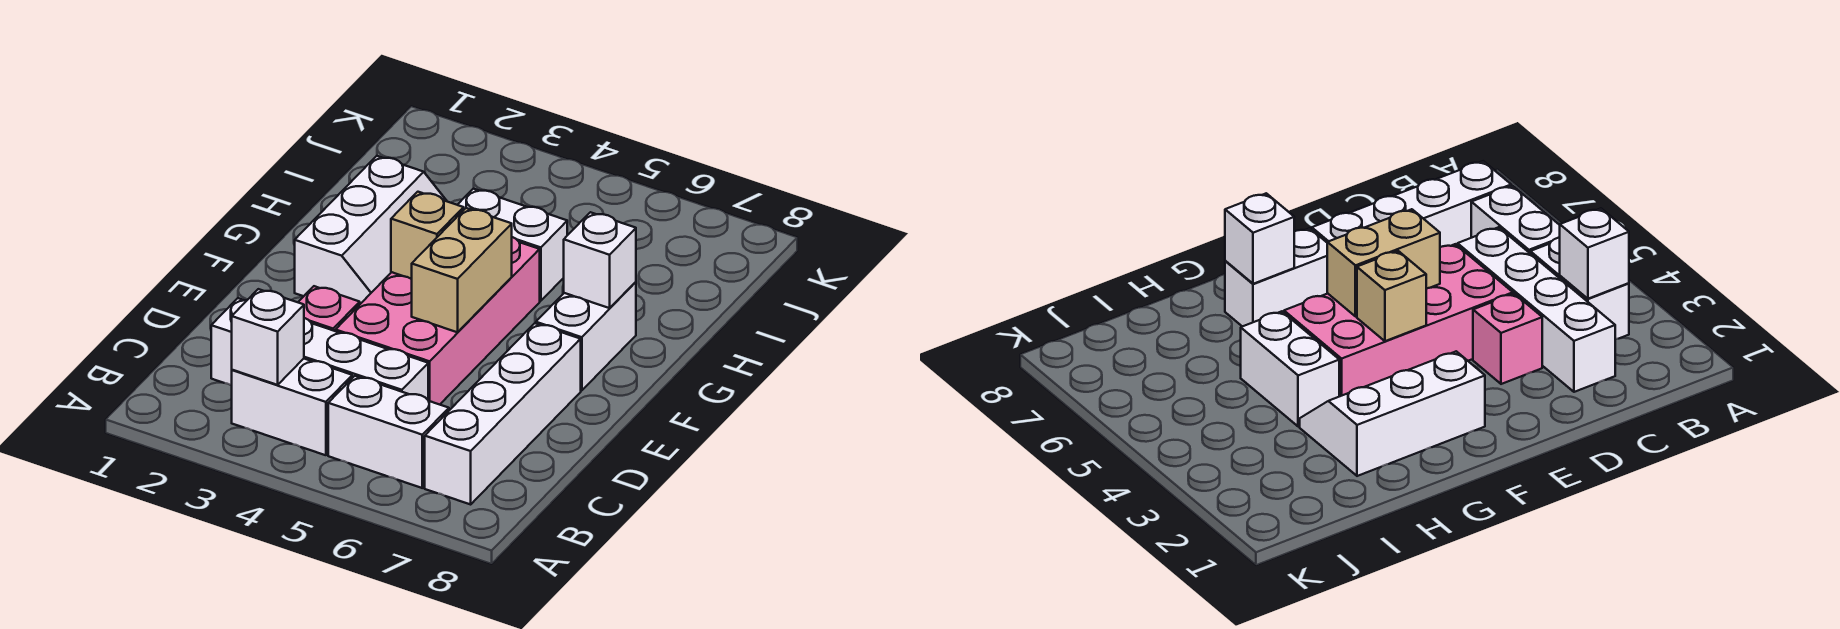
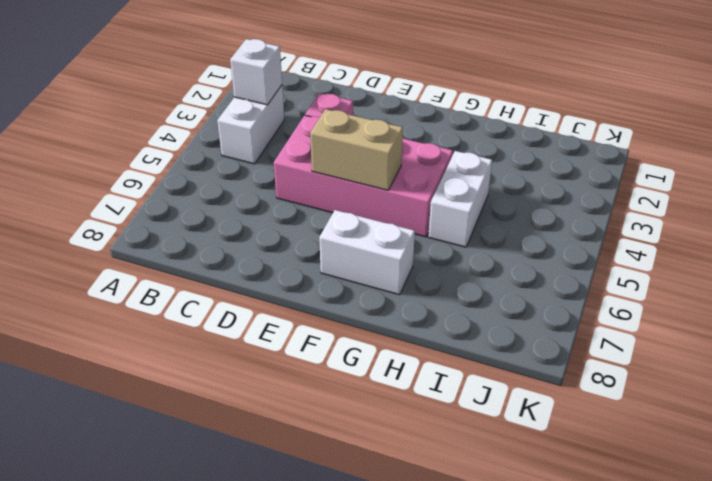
none -> white 1x2 brick [328,376,449,488]
none -> white 1x4 brick [425,323,581,504]
none -> white 1x4 brick [211,298,428,400]

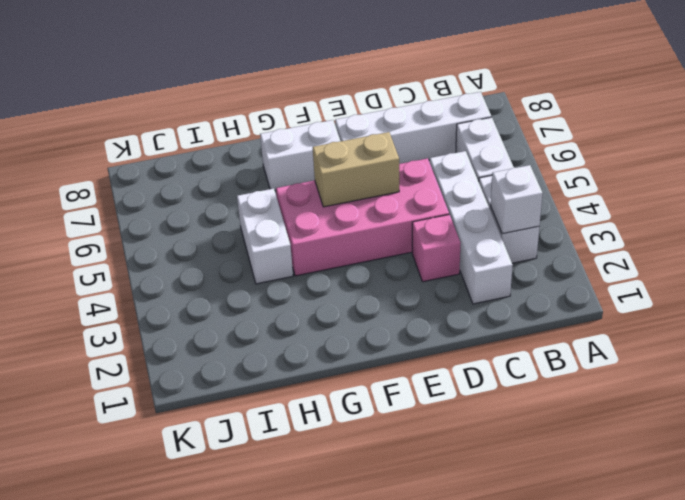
none -> white 2x3 slope [295,156,447,304]
none -> tan 1x1 brick [391,192,464,279]
none -> white 1x1 brick [564,212,636,308]

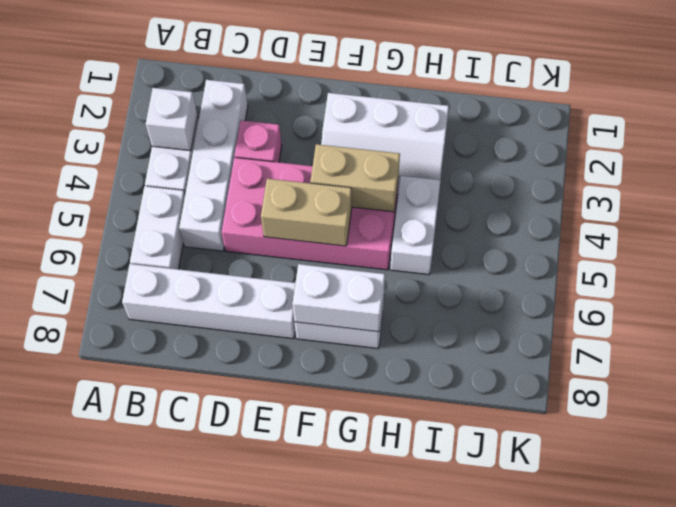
tan 1x2 brick [310,144,400,212] -> tan 1x1 brick [391,192,464,279]
white 1x2 brick [292,264,385,332] -> white 1x1 brick [564,212,636,308]

